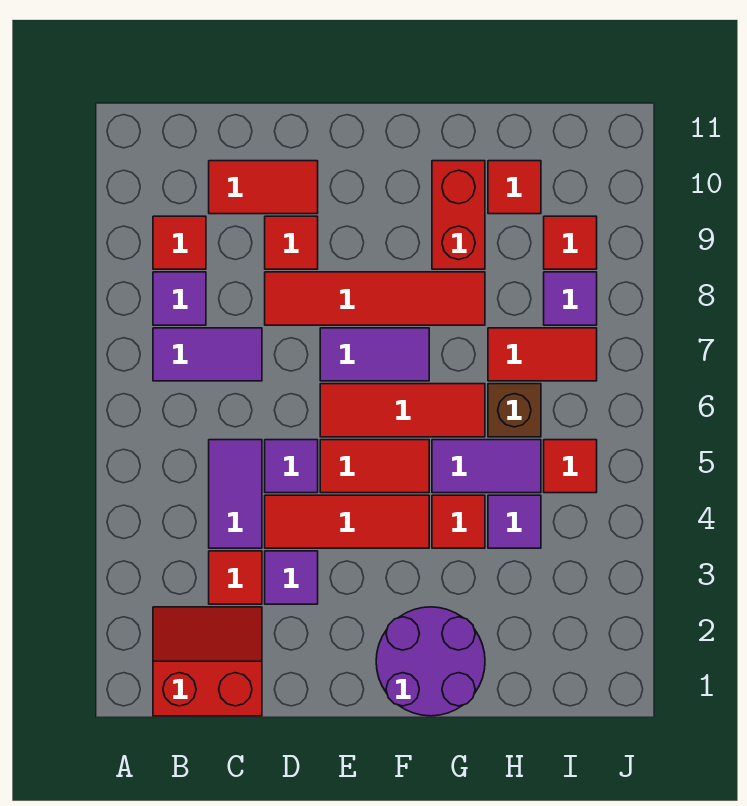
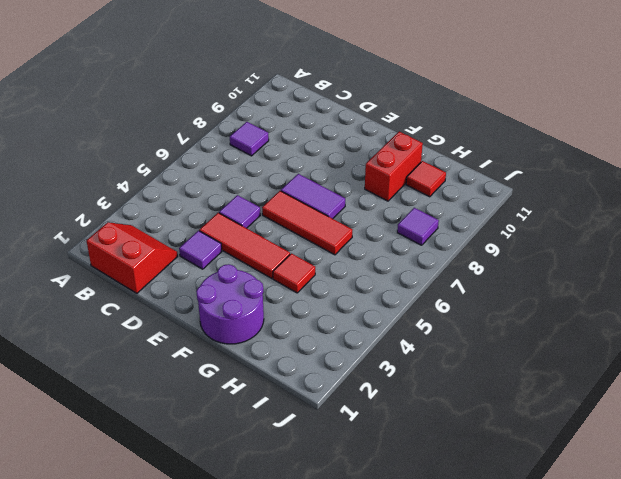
none -> purple 1x2 tile [153,328,262,381]
none -> red 1x1 tile [153,216,206,269]
none -> red 1x1 tile [209,551,262,604]

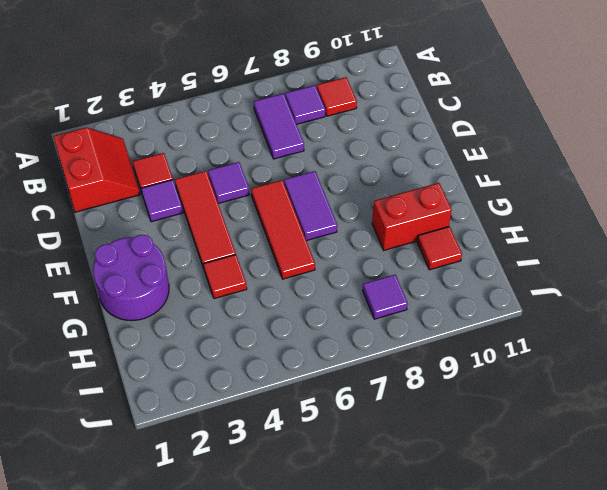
none -> purple 1x2 tile [209,440,262,548]
none -> red 1x2 tile [209,161,318,214]
none -> red 1x4 tile [265,272,485,325]

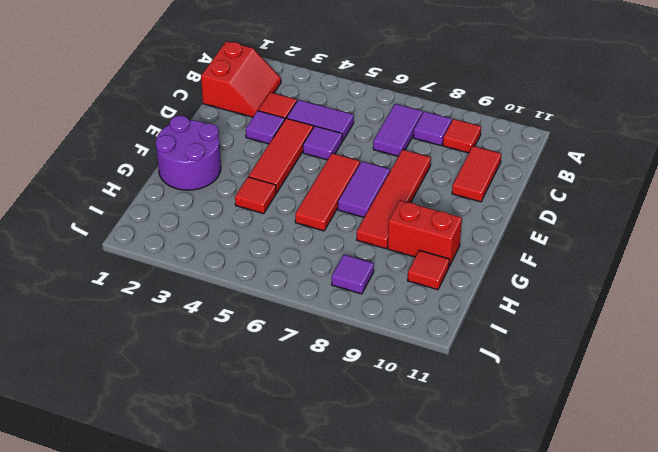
none -> red 1x1 tile [265,216,318,269]
none -> red 1x2 tile [320,440,429,493]
none -> purple 1x2 tile [432,440,541,493]

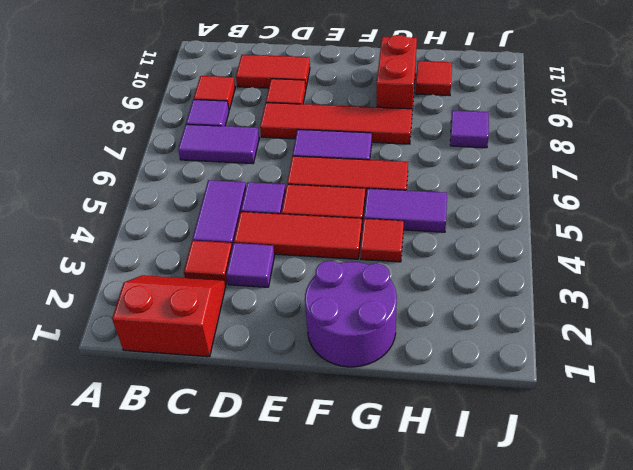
none -> purple 1x1 tile [488,495,541,548]
none -> brown 1x1 brick [488,384,541,437]
none -> red 1x2 tile [488,328,597,381]

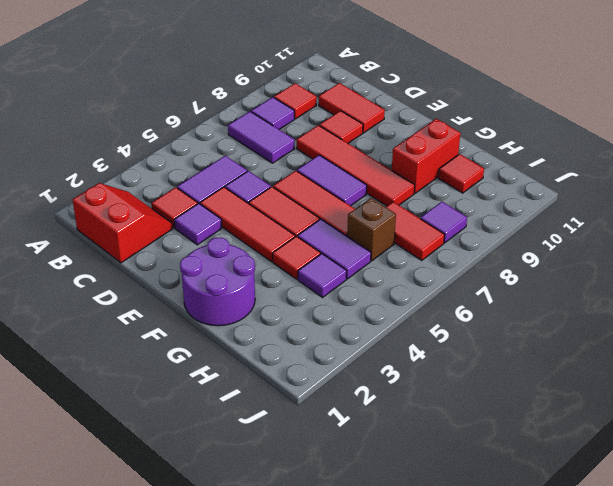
none -> red 1x1 tile [544,440,597,493]
none -> red 1x1 tile [544,216,597,269]

